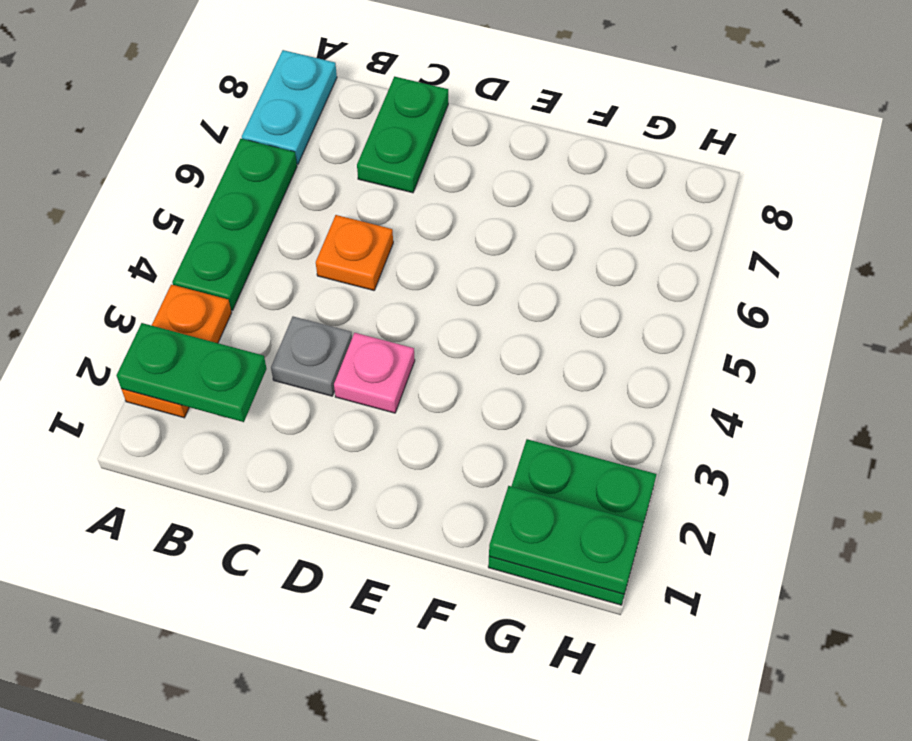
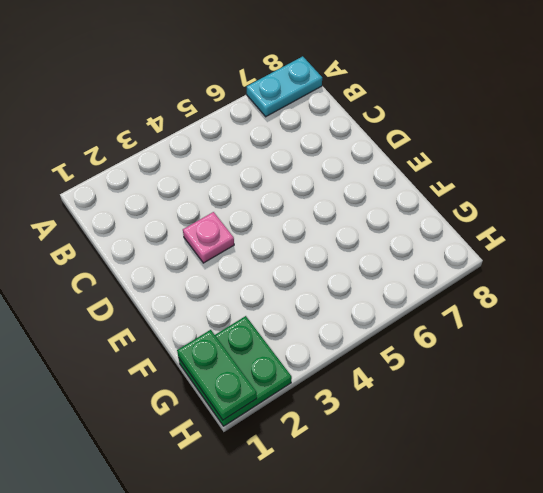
none -> orange 1x2 plate [122,284,231,418]
none -> green 1x3 plate [172,139,297,310]

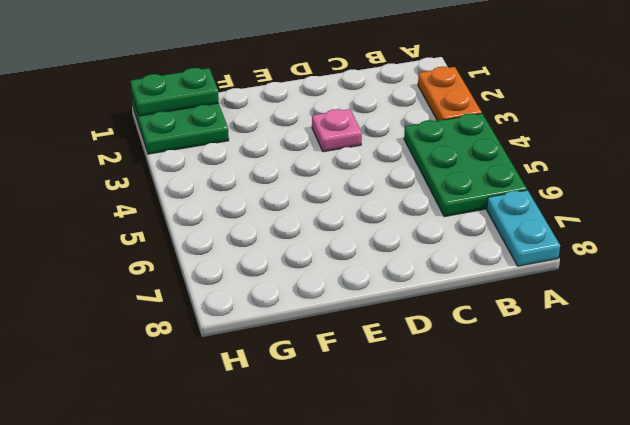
green 2x3 plate [404,113,527,217] -> green 1x3 plate [172,139,297,310]
none -> grey 1x1 plate [271,317,352,396]
none -> orange 1x1 plate [316,215,393,290]

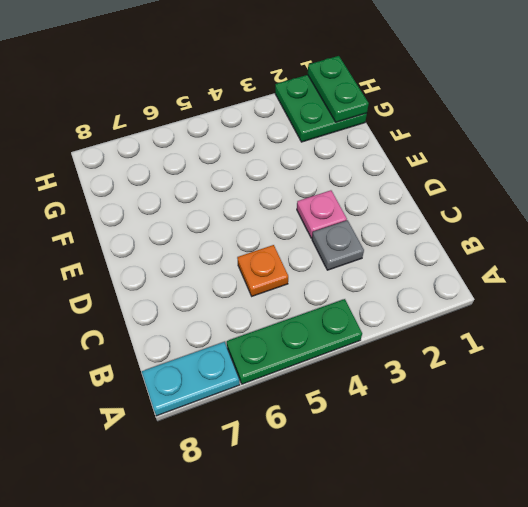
none -> orange 1x2 plate [122,284,231,418]
none -> green 1x2 plate [357,77,448,193]

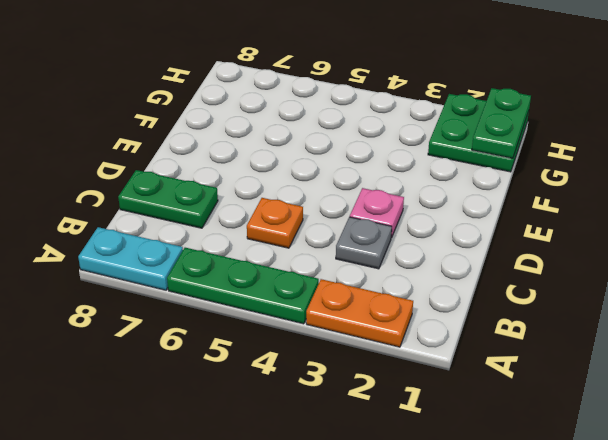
none -> green 1x2 plate [117,323,267,422]

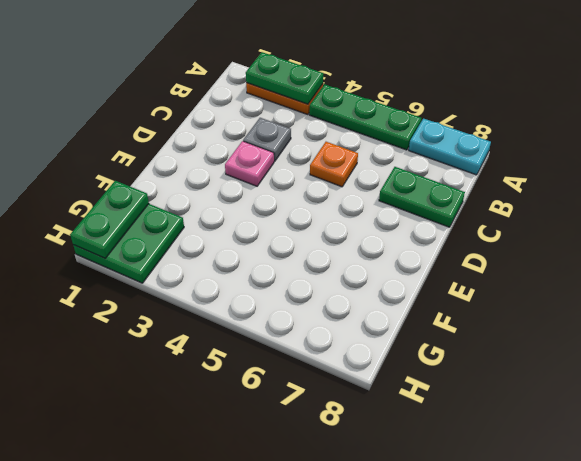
green 1x2 plate [246,52,323,104] -> green 1x2 plate turned to [117,323,267,422]

